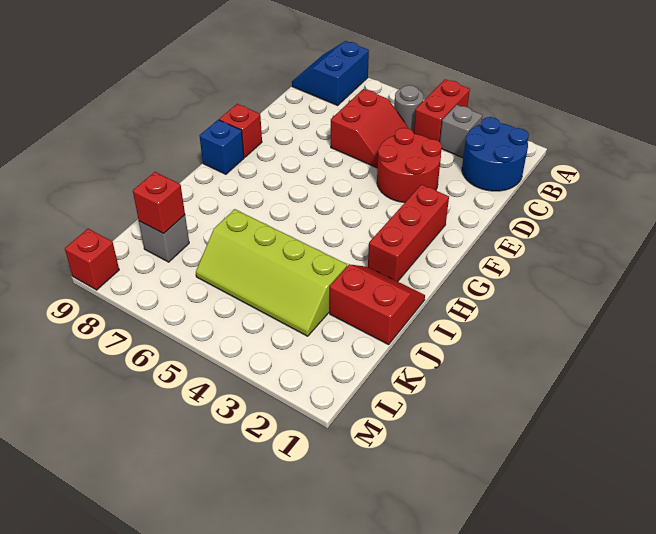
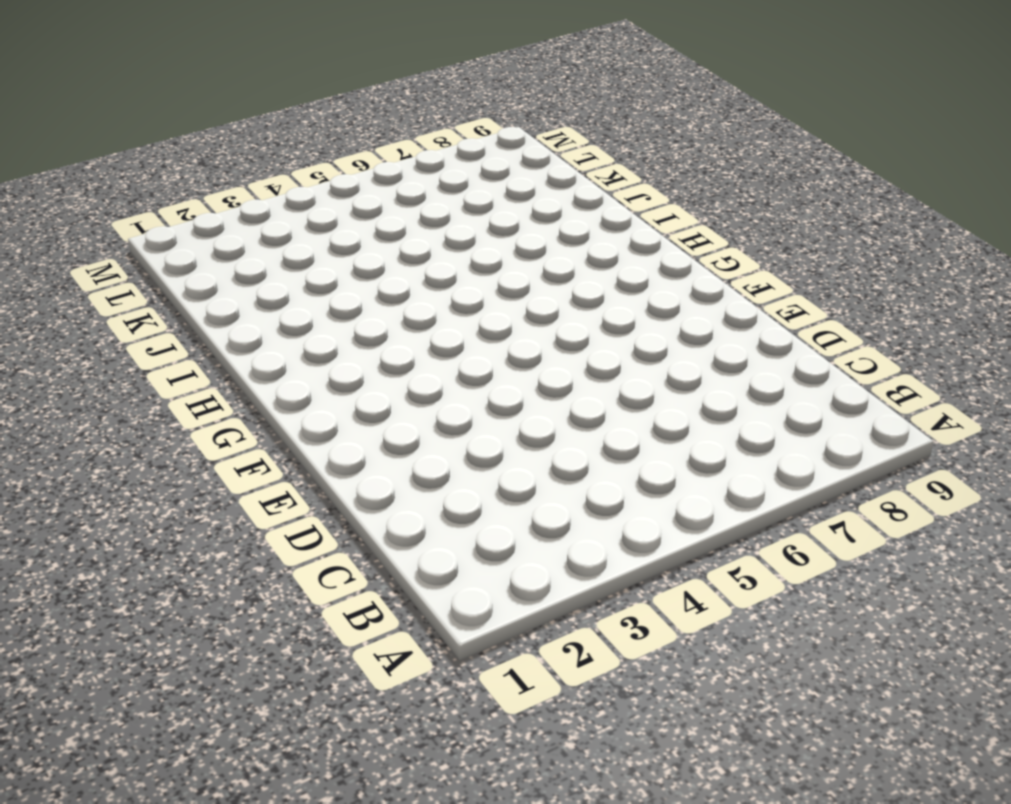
none -> red 1x2 brick [414,79,470,142]
none -> blue 2x2 slope [292,41,369,105]
none -> blue 2x2 round brick [462,117,529,191]

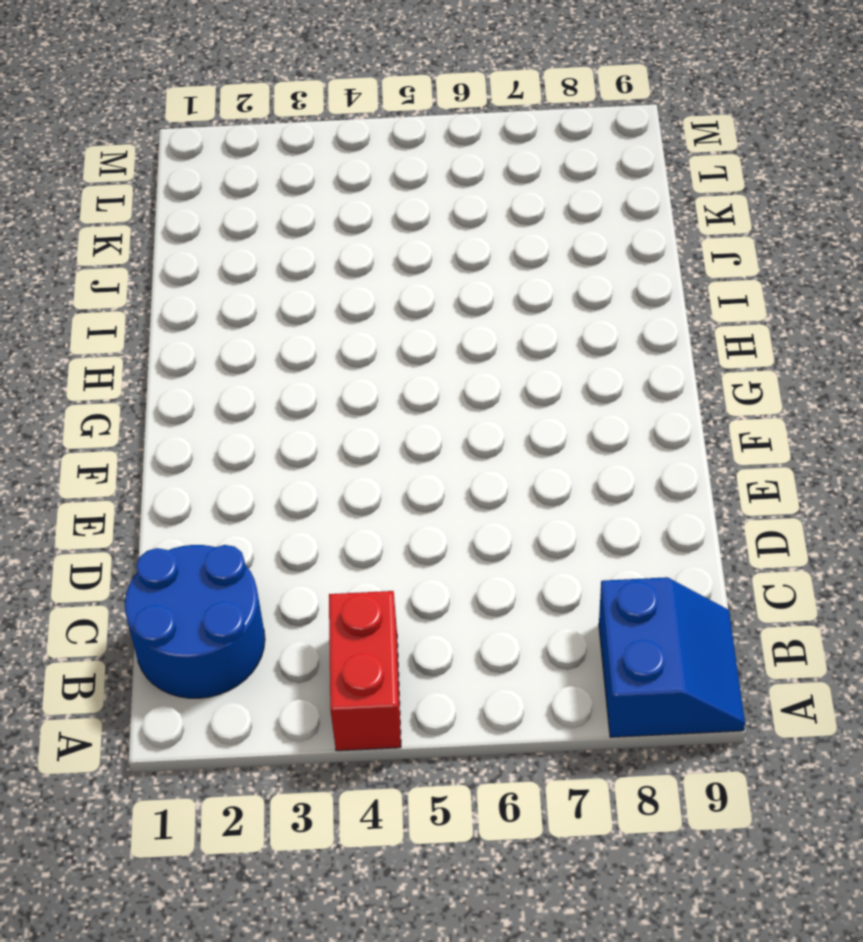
none -> grey 1x1 brick [440,105,482,158]
none -> grey 1x1 round brick [394,85,424,132]
none -> red 2x2 slope [331,89,409,168]

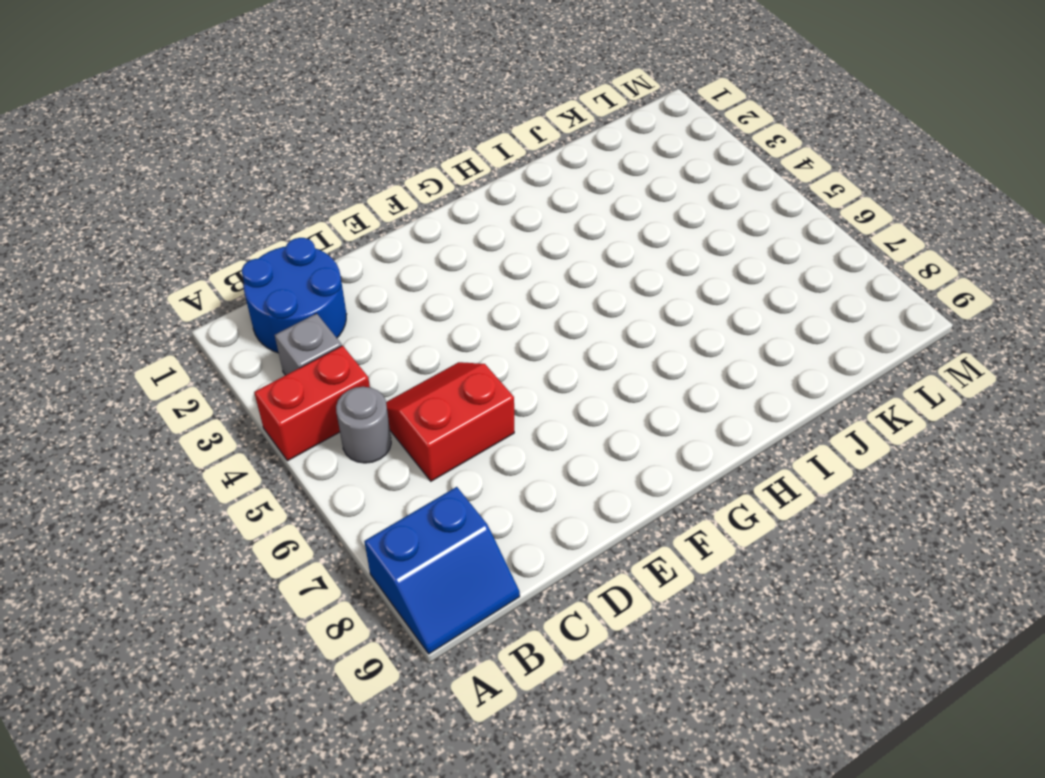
none -> red 2x2 round brick [377,128,442,203]
none -> red 1x3 brick [368,184,449,282]
none -> red 1x1 brick [219,104,262,157]

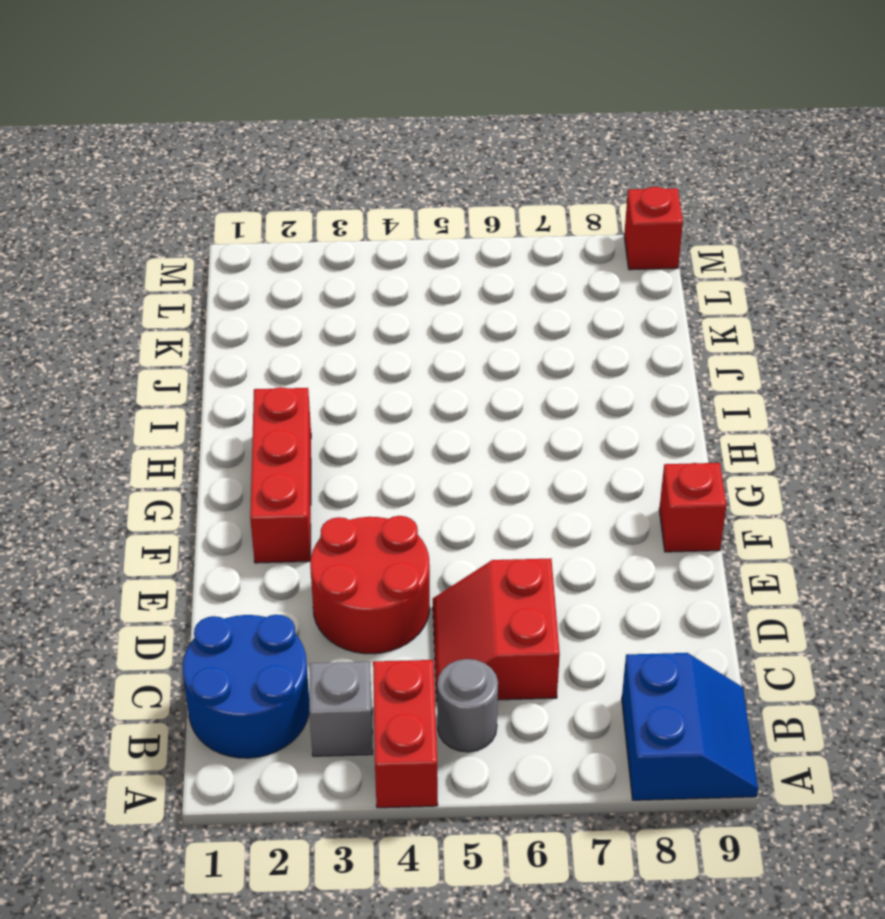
none -> blue 1x1 brick [200,120,244,174]
none -> red 2x2 slope [330,264,425,345]
none -> lime 2x4 slope [196,209,347,336]

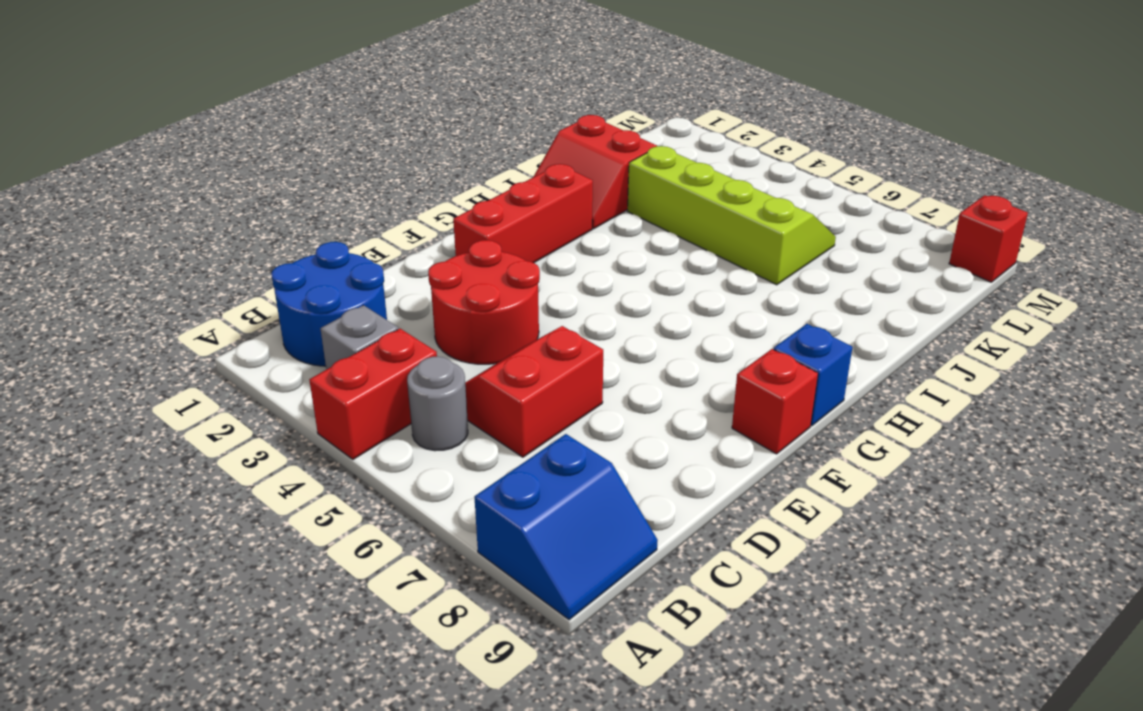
none -> grey 1x1 brick [139,215,189,262]
none -> red 1x1 brick [133,172,185,234]

